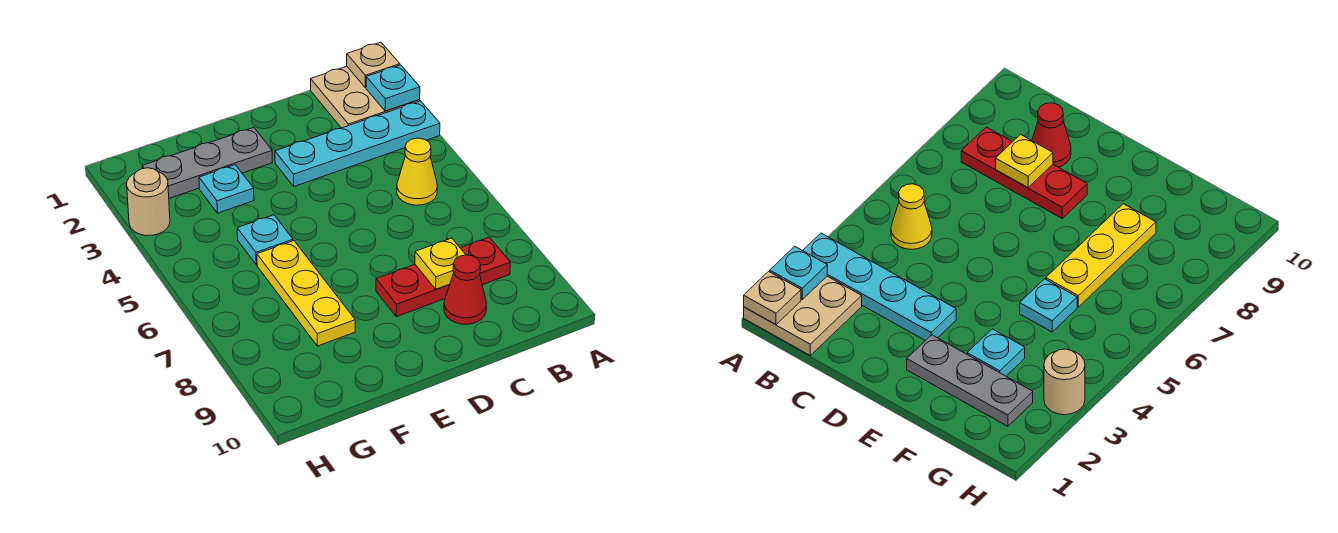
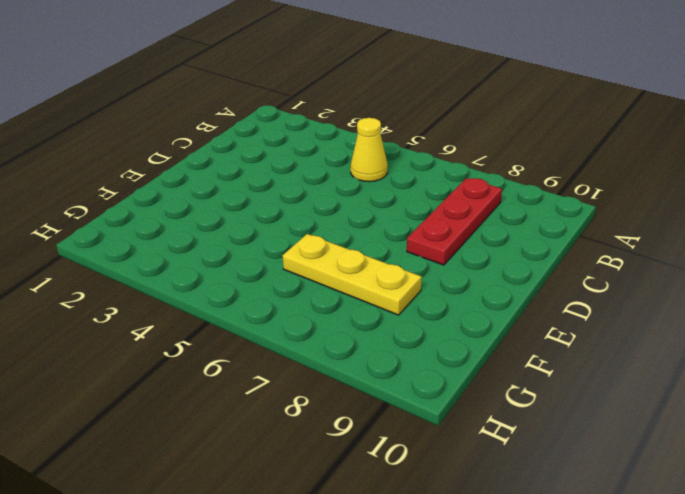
none -> tan 2x2 plate [311,66,420,128]
none -> cyan 1x4 plate [275,101,440,186]
none -> red 1x1 cone [444,255,486,324]

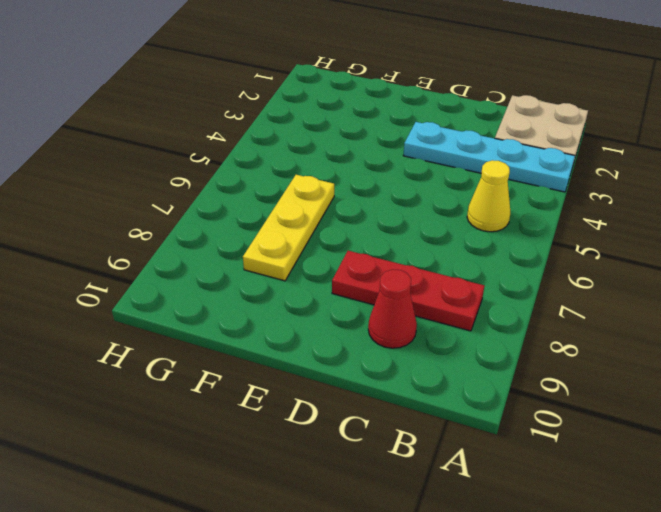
none -> grey 1x3 plate [142,128,272,198]
none -> cyan 1x1 plate [199,165,254,213]
none -> cyan 1x1 plate [237,215,293,265]

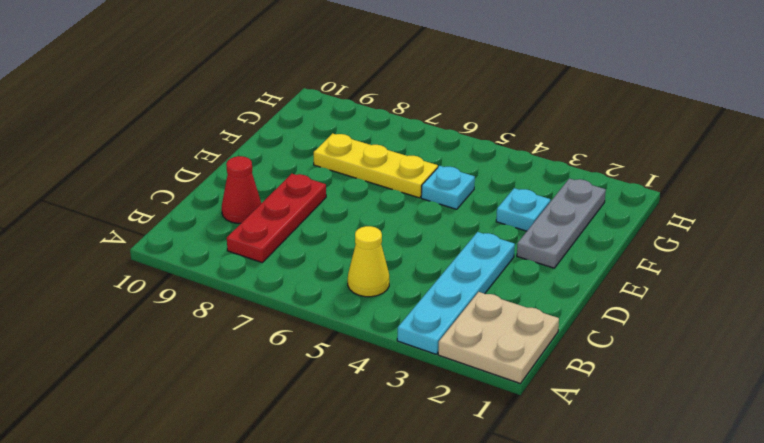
none -> tan 1x1 round brick [127,168,170,236]
none -> tan 1x1 plate [347,42,400,88]
none -> cyan 1x1 plate [366,65,420,111]

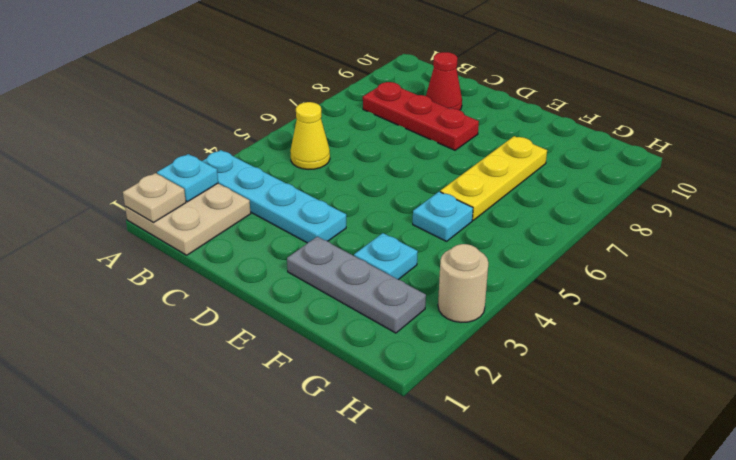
none -> yellow 1x1 plate [415,238,466,289]

